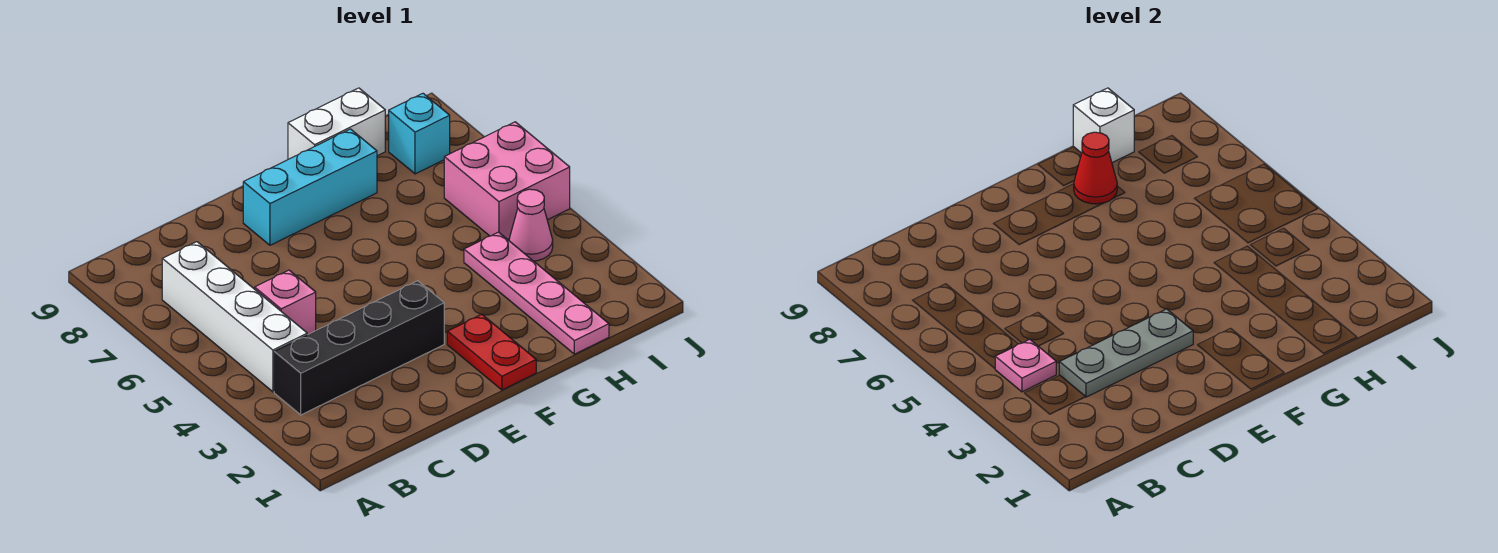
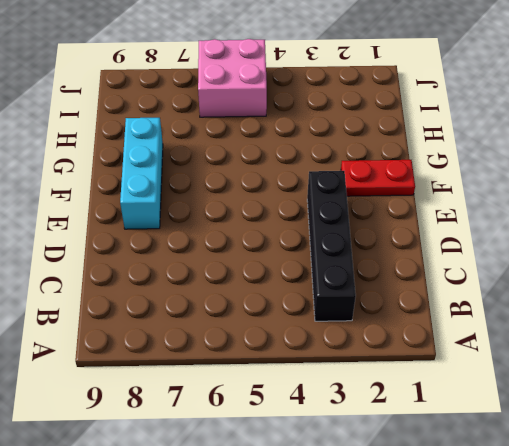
none -> white 1x4 brick [162,242,307,392]
none -> pink 1x1 brick [255,270,316,335]
none -> white 1x2 brick [288,88,385,159]

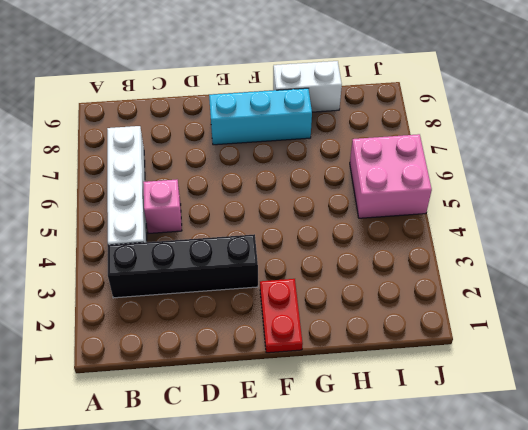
none -> pink 1x4 plate [464,232,609,354]
none -> pink 1x1 cone [509,189,553,261]
none -> cyan 1x1 brick [389,93,450,174]

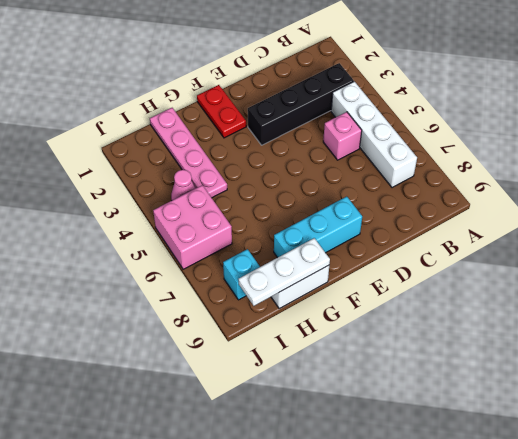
white 1x3 plate [238,238,330,306] -> white 1x1 brick [1073,88,1134,163]
none -> pink 1x1 plate [995,339,1056,392]
none -> grey 1x3 plate [1059,309,1193,397]
none -> red 1x1 cone [1074,132,1117,204]

